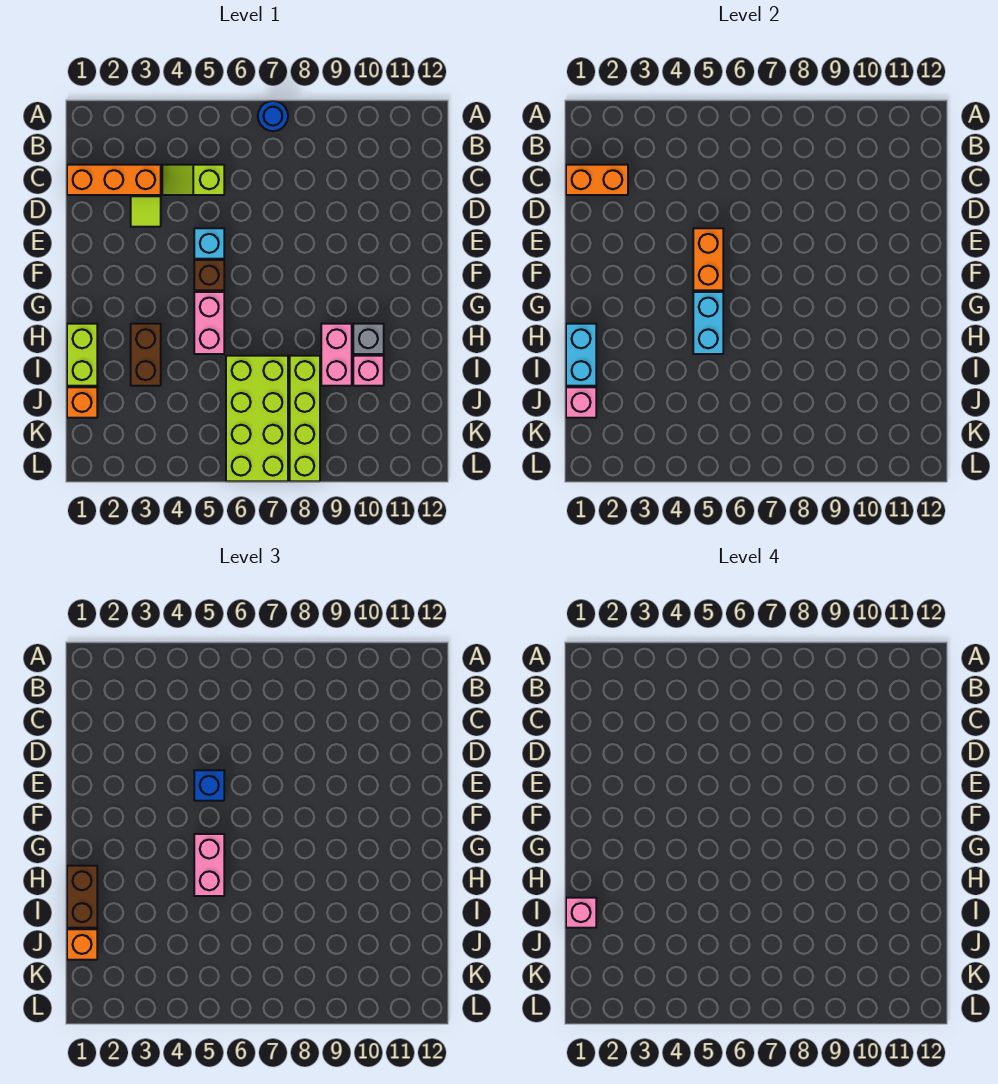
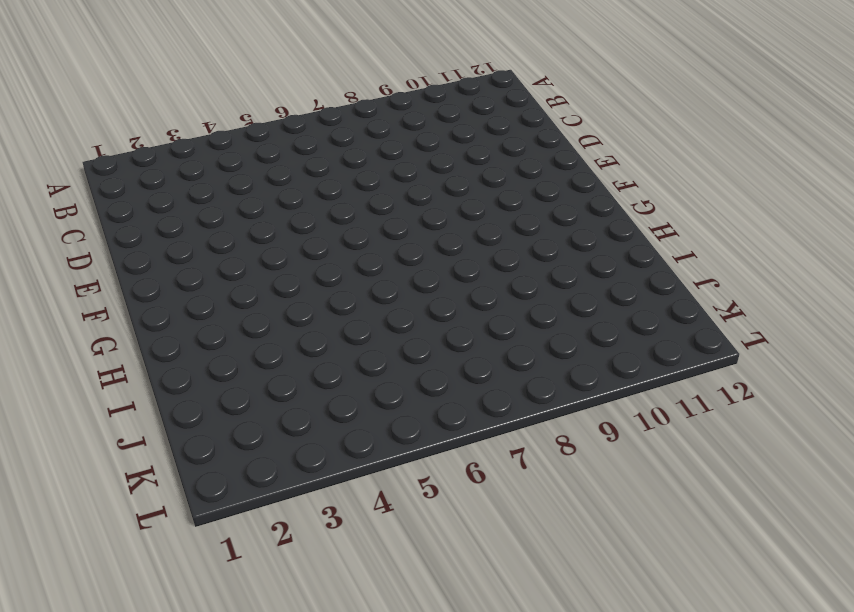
none -> blue 1x1 round brick [258,101,288,131]
none -> orange 1x3 brick [67,165,161,195]
none -> lime 1x2 slope [162,165,224,195]

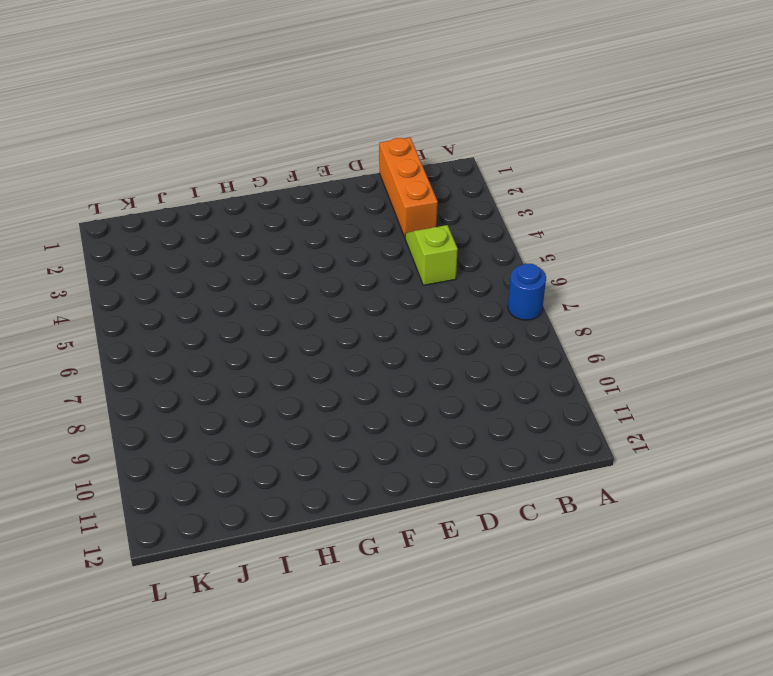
none -> lime 1x1 tile [131,196,161,227]
none -> cyan 1x1 brick [194,228,224,259]
none -> brown 1x1 brick [194,260,224,290]

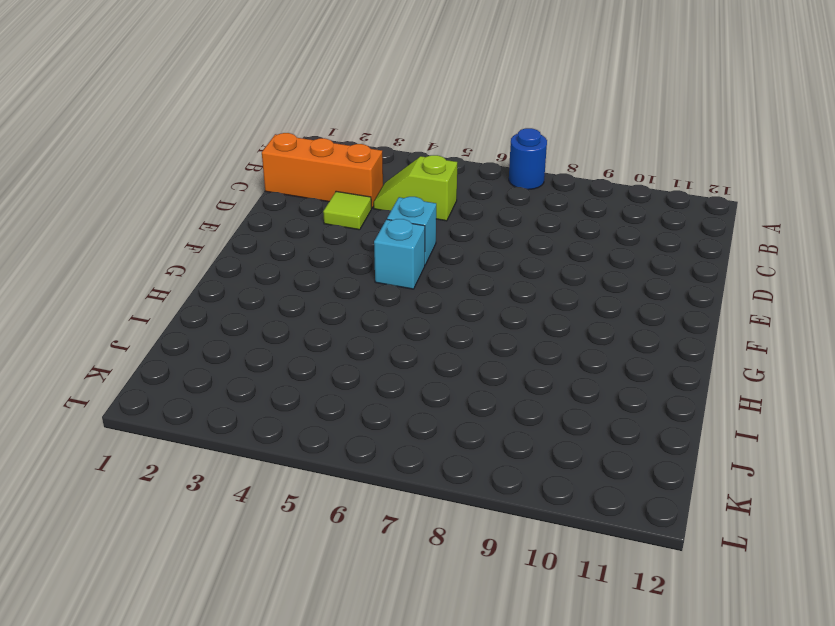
cyan 1x1 brick [374,219,425,289] -> brown 1x1 brick [194,260,224,290]
none -> pink 1x2 brick [194,292,224,354]
none -> lime 1x2 brick [67,324,97,386]
none -> brown 1x2 brick [131,324,161,386]

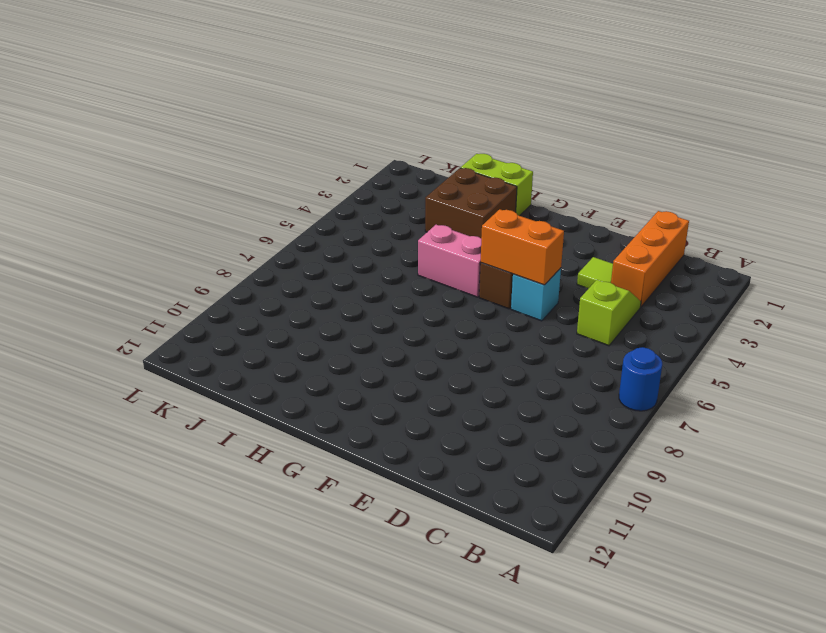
brown 2x2 brick [425,168,517,238] -> brown 1x2 brick [131,324,161,386]
none -> pink 1x2 brick [321,324,352,386]
none -> grey 1x1 brick [353,324,384,354]
none -> lime 2x4 brick [226,356,288,481]

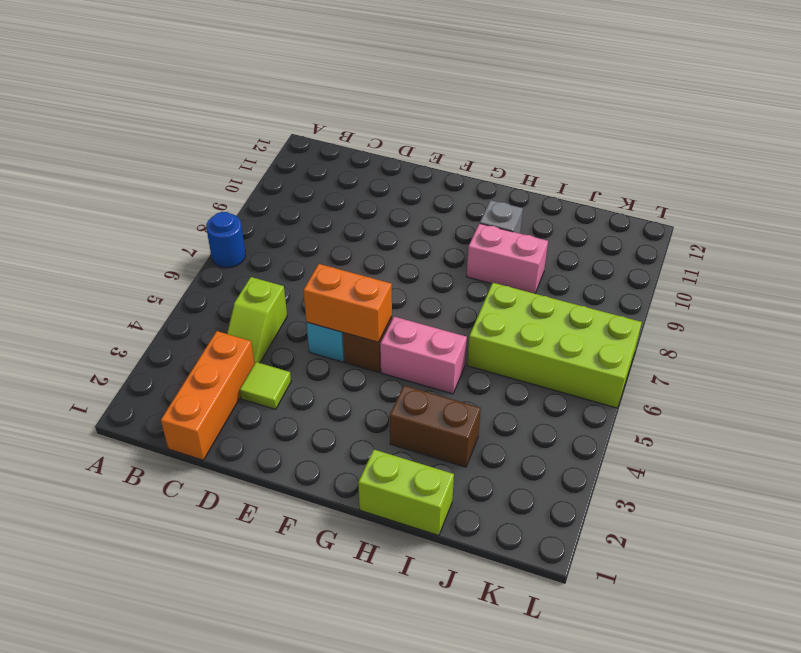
none -> lime 1x4 brick [290,356,320,481]
none -> pink 1x1 brick [353,356,384,386]
none -> orange 1x1 brick [67,387,97,418]

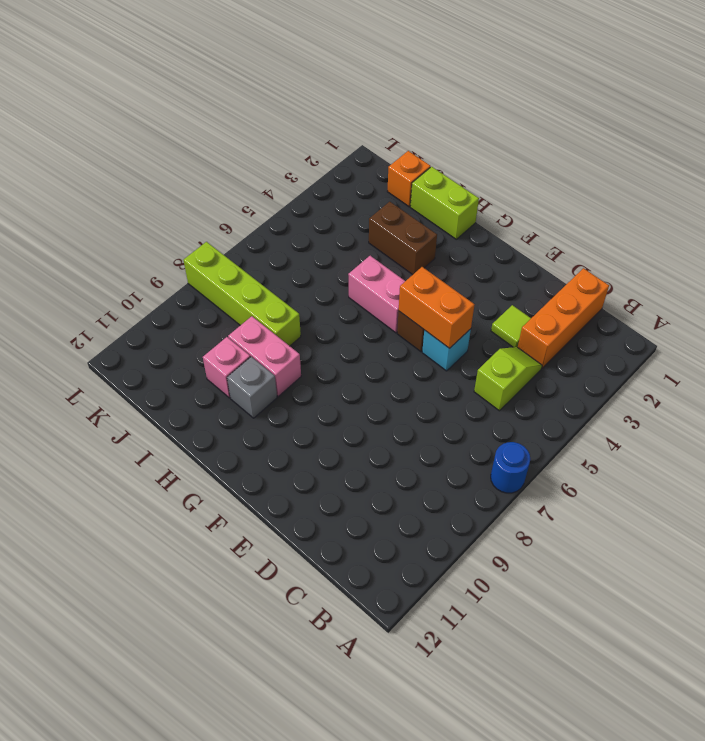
none -> lime 2x4 brick [226,356,288,481]
none -> orange 1x2 brick [566,165,628,195]
none -> cyan 1x2 brick [693,292,723,354]

